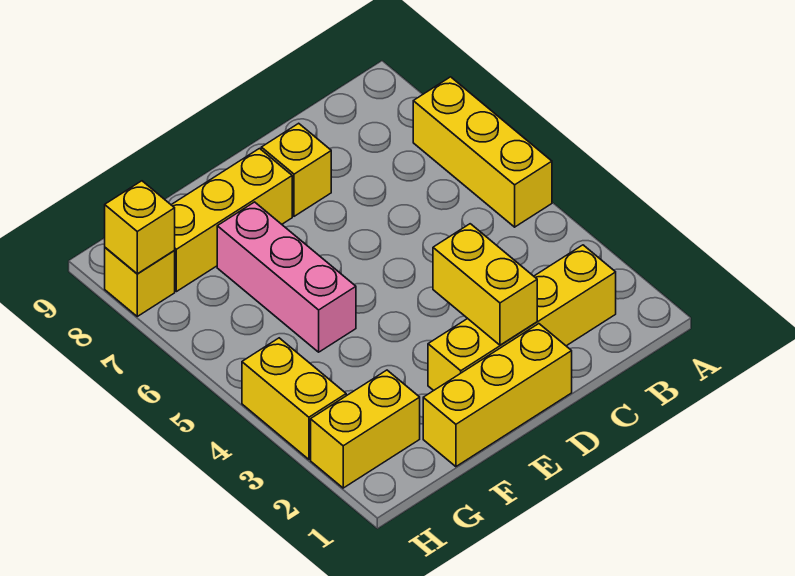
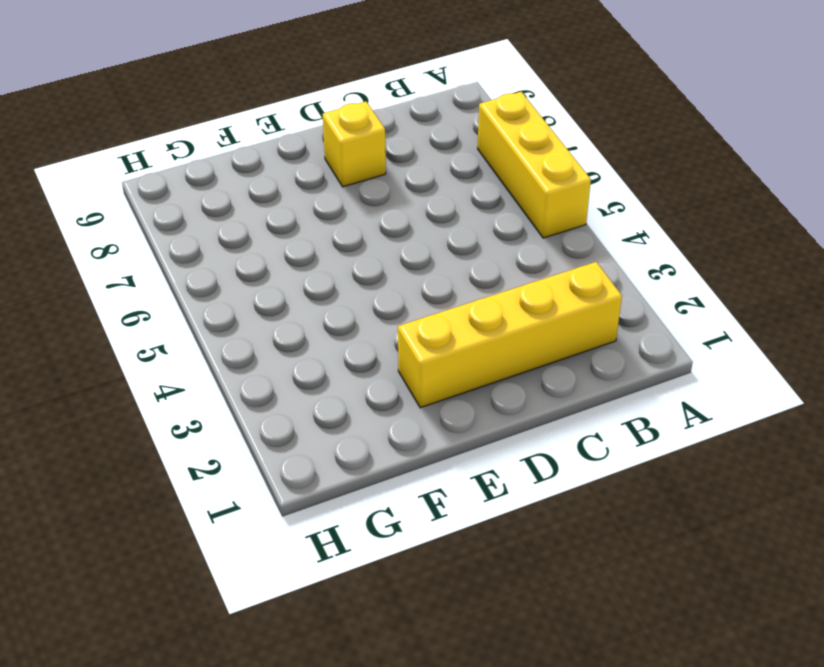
none -> yellow 1x3 brick [423,324,572,467]
none -> yellow 1x3 brick [172,149,292,292]

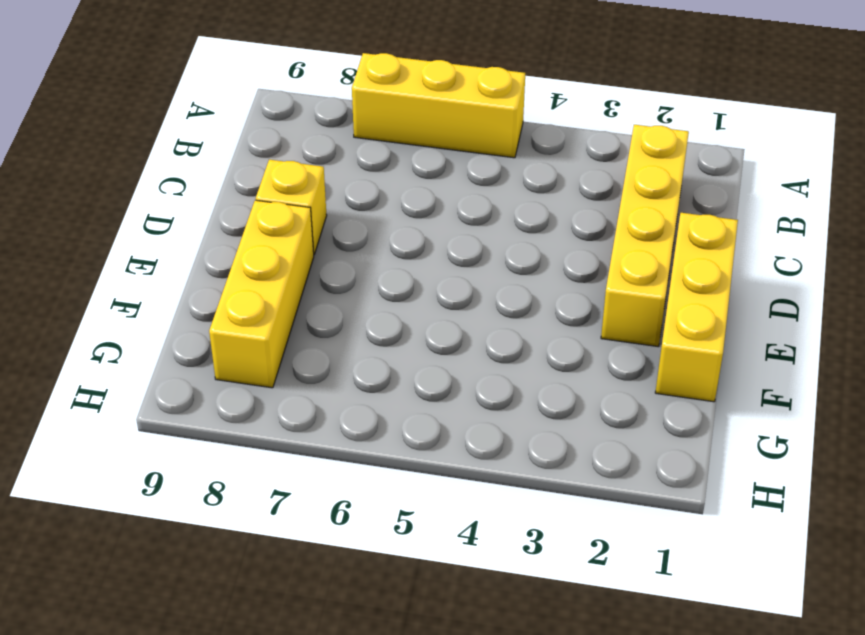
none -> pink 1x3 brick [217,202,356,352]
none -> yellow 1x2 brick [311,370,420,488]

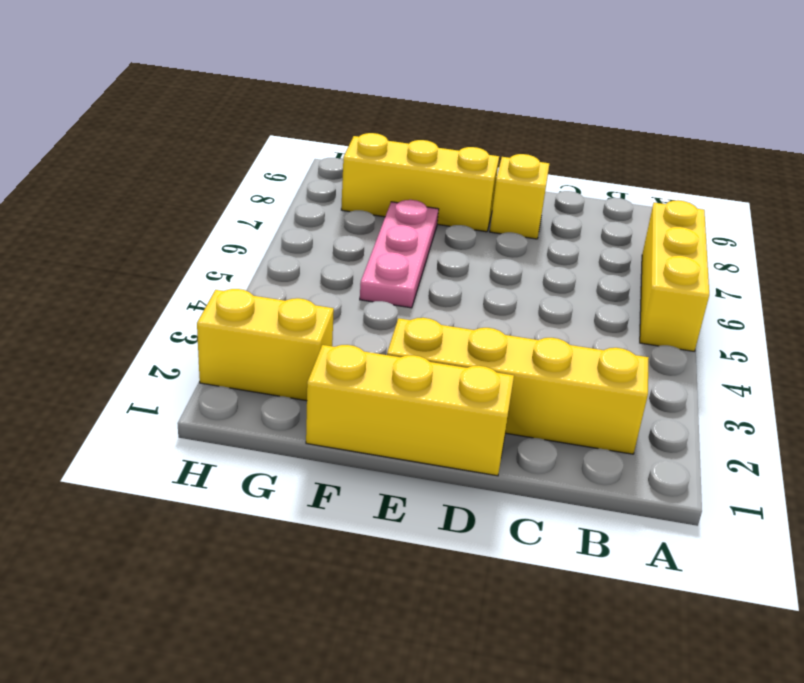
pink 1x3 plate [360,200,439,308] -> pink 1x3 brick [217,202,356,352]
none -> yellow 1x2 brick [242,338,346,459]
none -> yellow 1x1 brick [105,248,175,316]

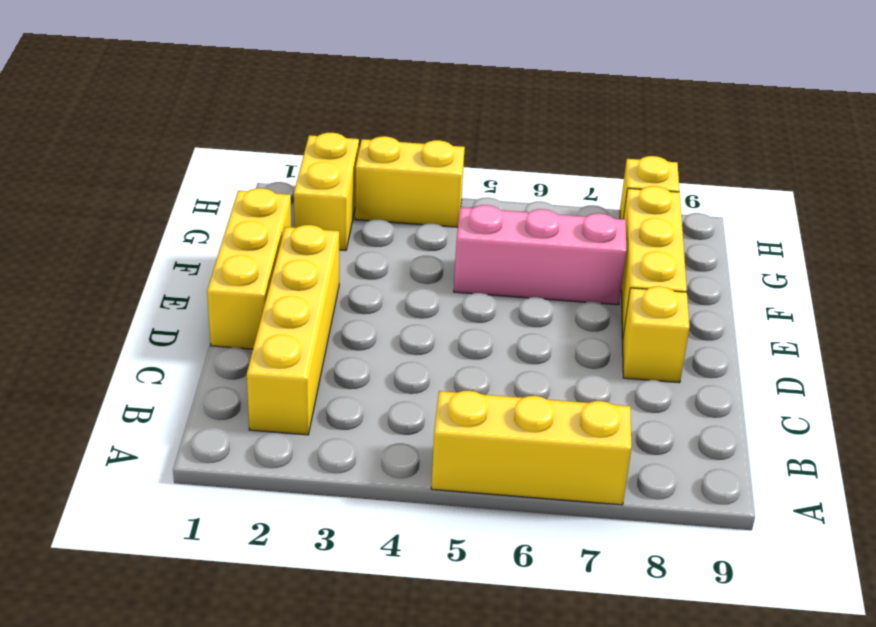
none -> yellow 1x2 brick [433,224,537,345]
none -> yellow 1x1 brick [105,181,175,274]

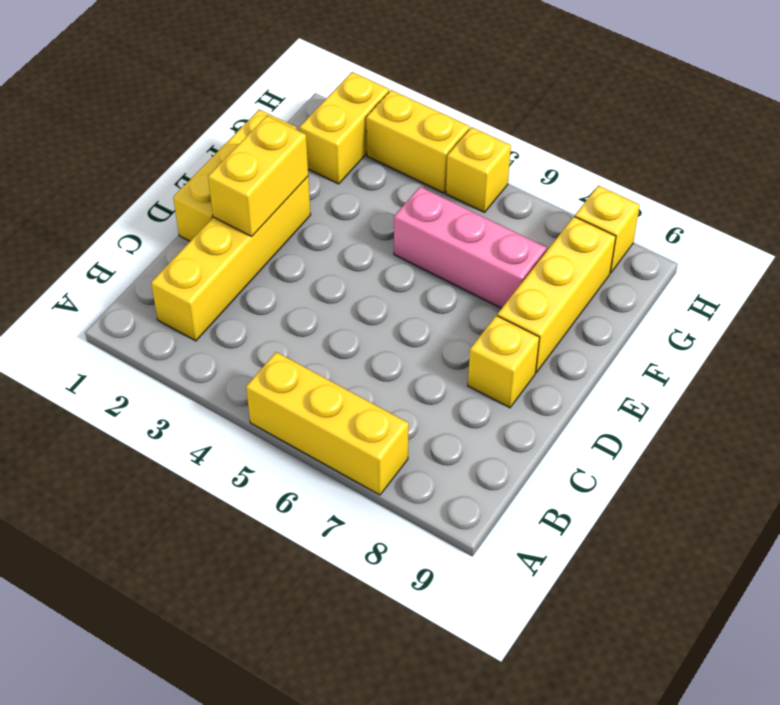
yellow 1x2 brick [208,116,308,236] -> yellow 1x2 brick turned to [433,224,537,345]
yellow 1x1 brick [446,127,511,212] -> yellow 1x1 brick moved to [105,181,175,274]

